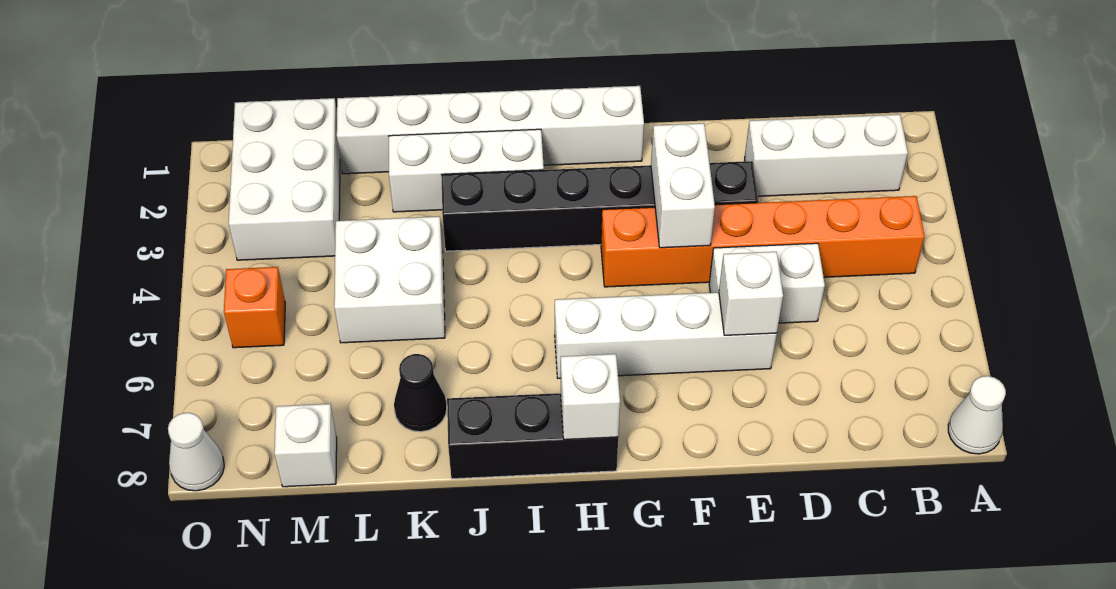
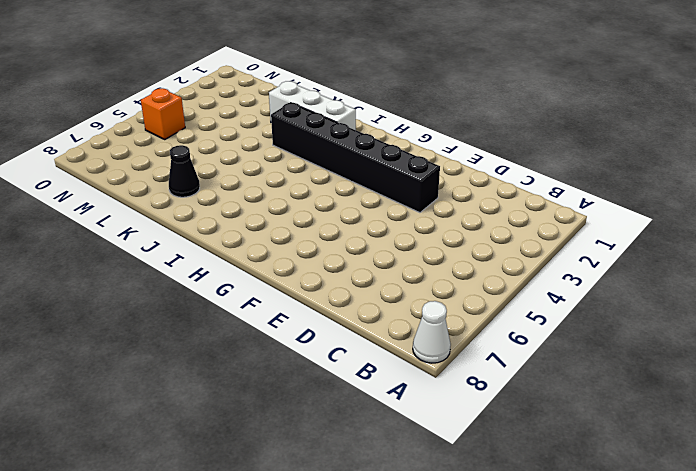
none -> white 1x3 brick [745,114,908,196]
none -> orange 1x6 brick [601,196,925,287]
none -> white 1x2 brick [709,243,825,323]

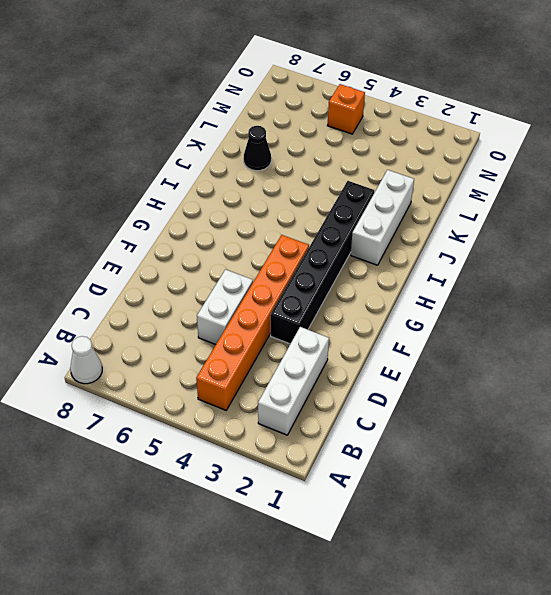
none -> white 1x4 brick [555,292,777,378]
none -> white 1x6 brick [337,86,644,174]
none -> black 1x3 brick [447,393,618,479]

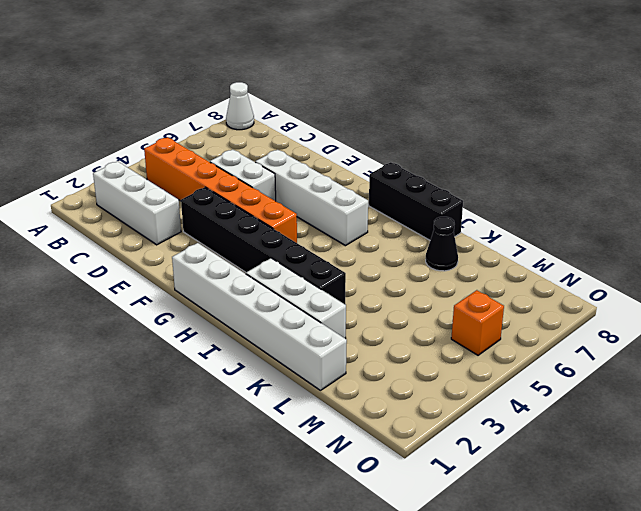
none -> white 2x2 brick [334,216,445,343]
none -> white 2x3 brick [228,98,340,260]
none -> white 1x1 brick [274,404,337,487]

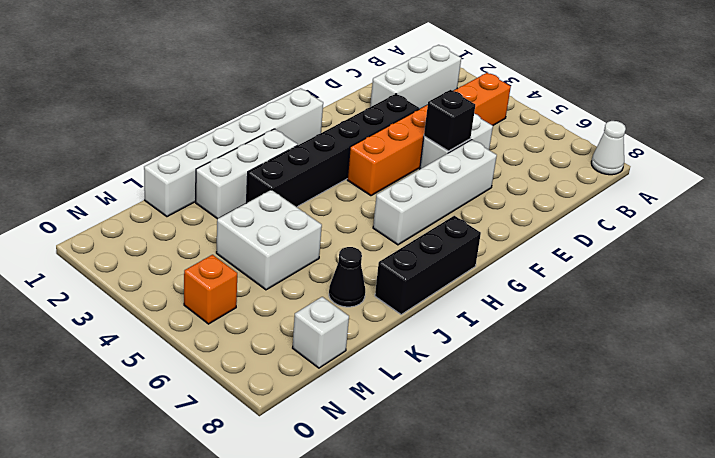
black 1x1 brick [424,90,475,151] -> none
none -> white 2x3 brick [228,98,340,260]
none -> white 1x1 cone [168,413,224,491]
none -> white 1x1 brick [719,252,783,335]

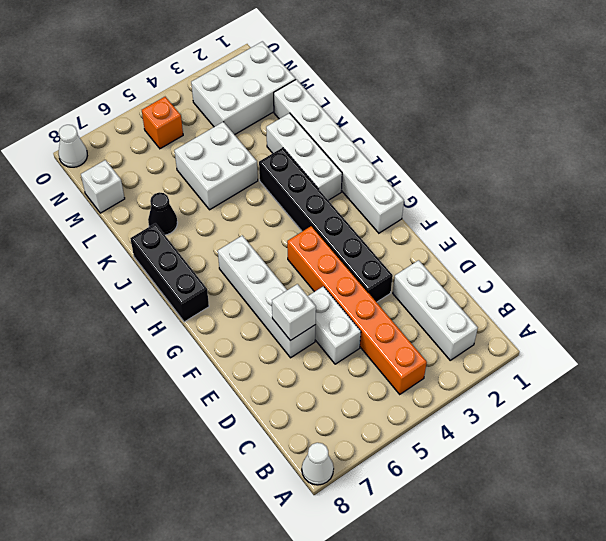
none -> white 1x2 brick [651,123,715,248]
none -> white 1x1 brick [561,354,620,440]

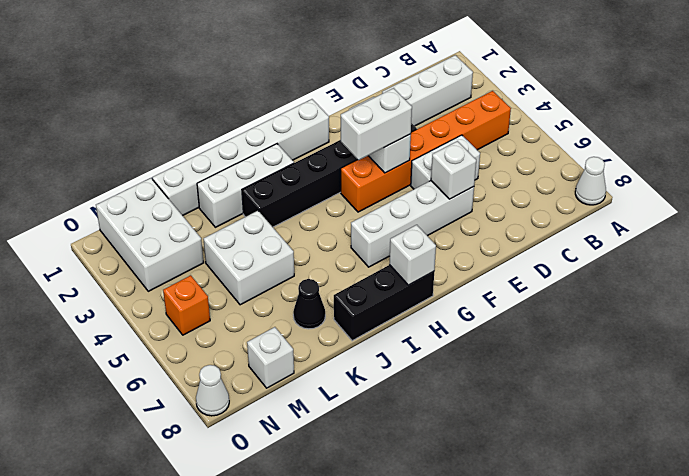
white 1x2 brick [341,88,412,160] -> none

